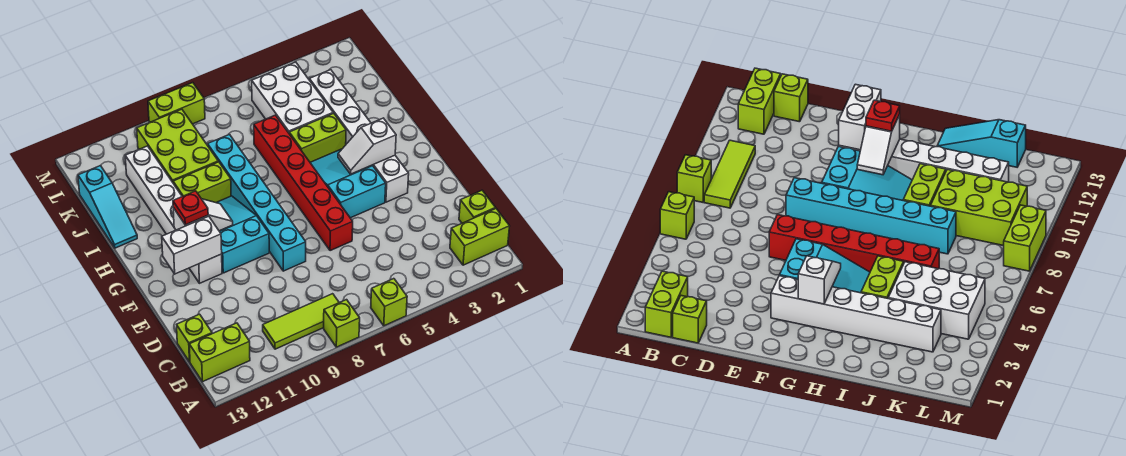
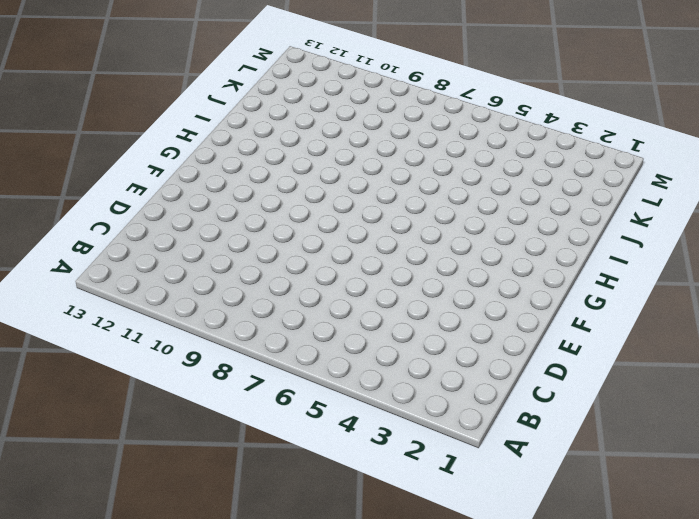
none -> lime 1x1 brick [371,279,407,326]
none -> lime 1x1 brick [324,300,360,347]
none -> lime 1x2 brick [450,208,510,265]

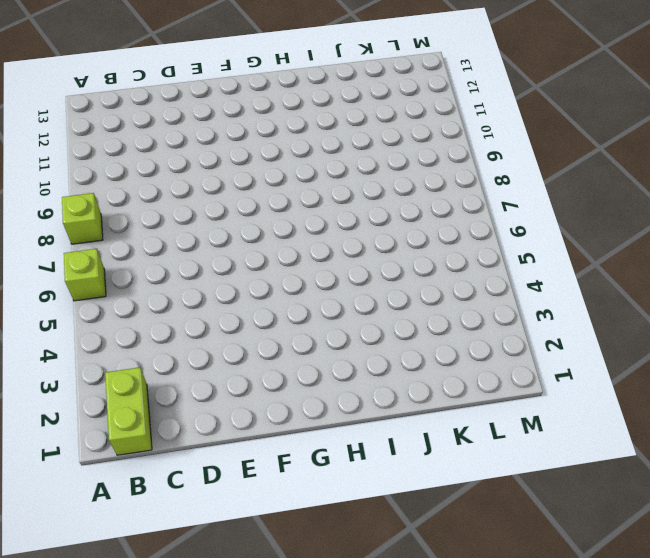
none -> lime 1x3 tile [263,294,339,349]
none -> lime 1x2 brick [189,323,250,382]
none -> lime 1x1 brick [459,190,495,223]

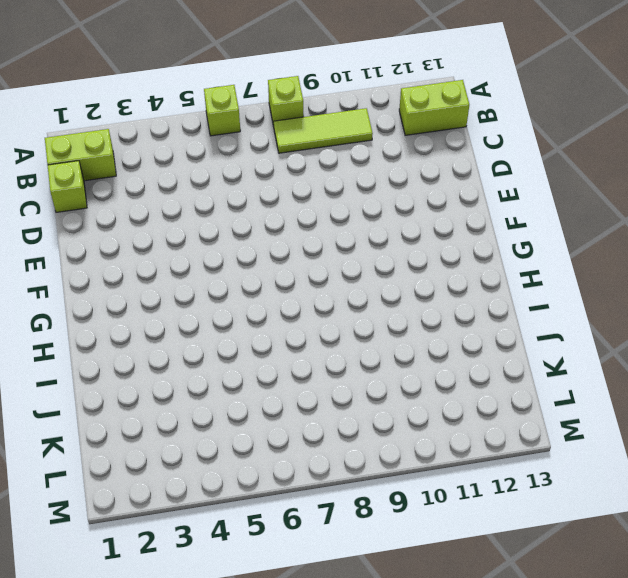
none -> lime 1x1 brick [177,314,212,362]
none -> red 1x6 brick [254,115,353,251]
none -> cyan 1x6 brick [208,135,306,271]

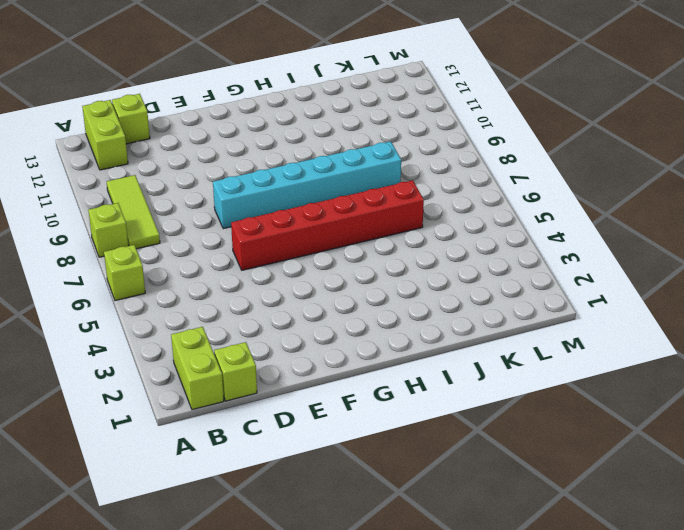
none -> white 1x6 brick [309,70,409,202]
none -> cyan 2x3 slope [310,149,386,218]
none -> cyan 2x3 slope [216,196,269,273]

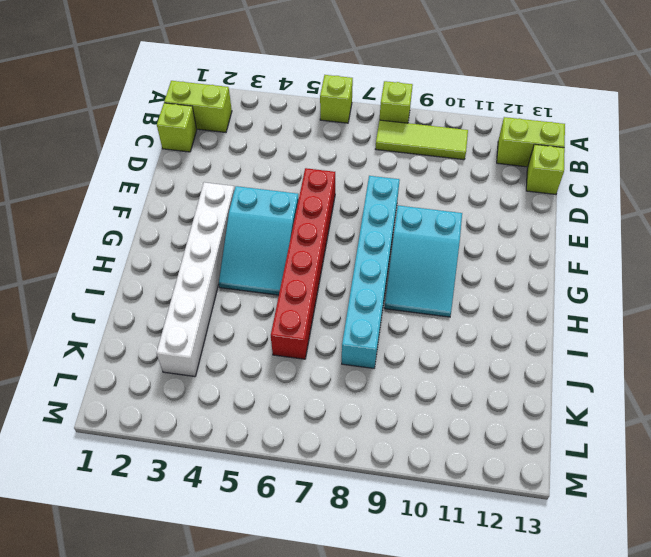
none -> white 1x6 brick [125,146,222,283]
none -> lime 1x2 brick [289,113,346,162]
none -> lime 1x2 brick [173,162,231,203]

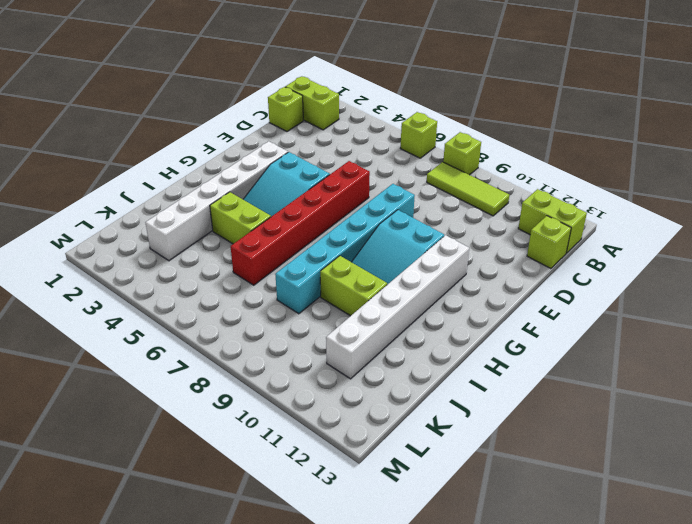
none -> cyan 1x3 slope [78,166,137,248]
none -> white 2x3 brick [252,62,333,133]
none -> lime 2x3 brick [137,109,218,182]

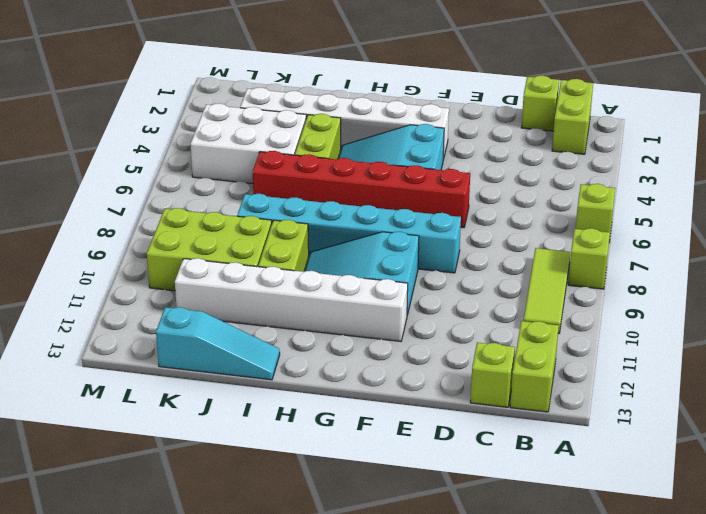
none -> lime 1x2 brick [148,83,205,124]
none -> white 1x2 brick [162,216,222,274]
none -> white 1x2 slope [338,118,396,174]

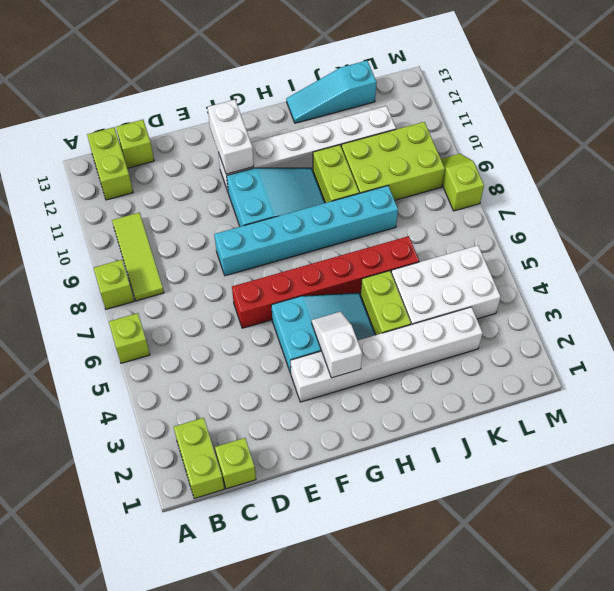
lime 1x2 slope [441,154,484,211] -> lime 1x2 brick [148,83,205,124]
none -> white 1x2 slope [173,199,233,231]
none -> red 1x1 plate [173,191,208,225]

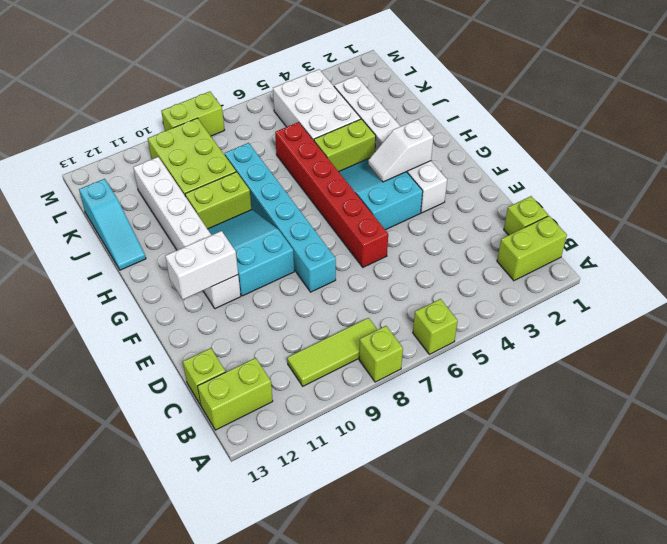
none -> white 1x2 slope [173,199,233,231]
none -> red 1x1 plate [173,191,208,225]

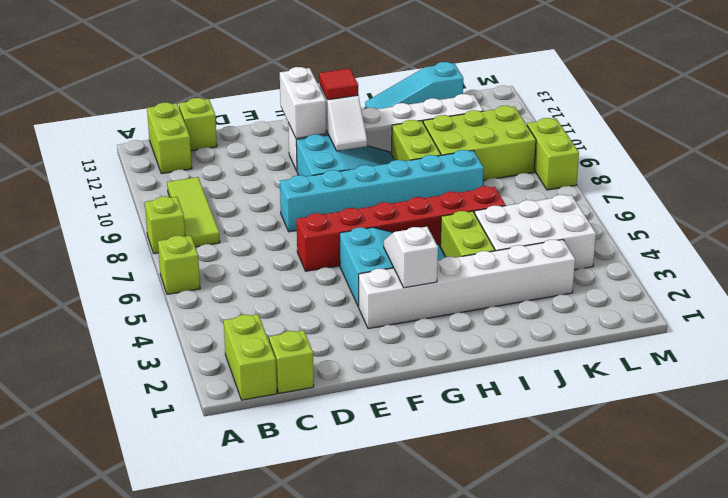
red 1x1 tile [319,68,358,100] -> red 1x1 plate [173,191,208,225]

